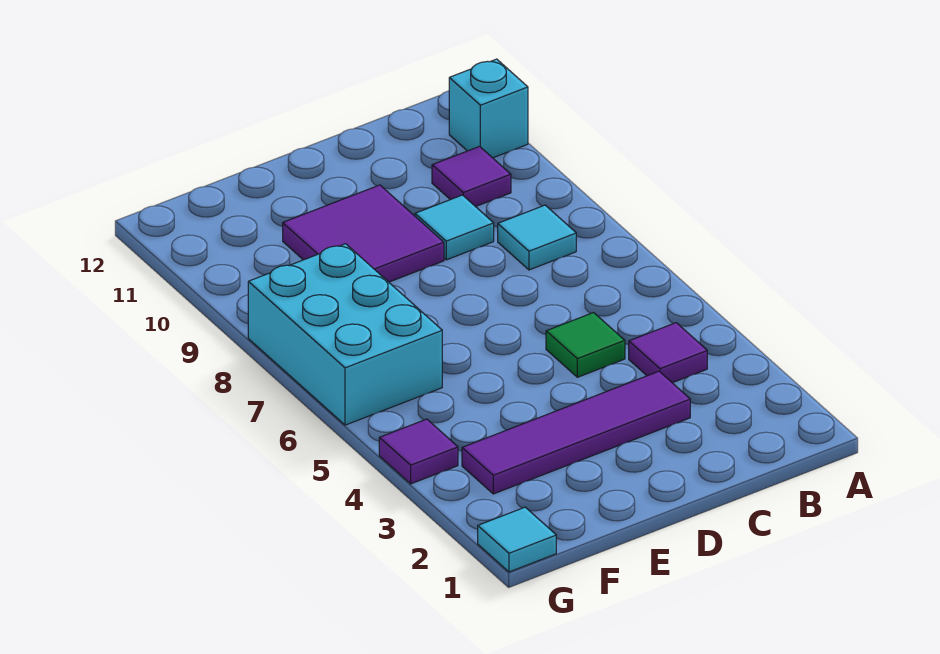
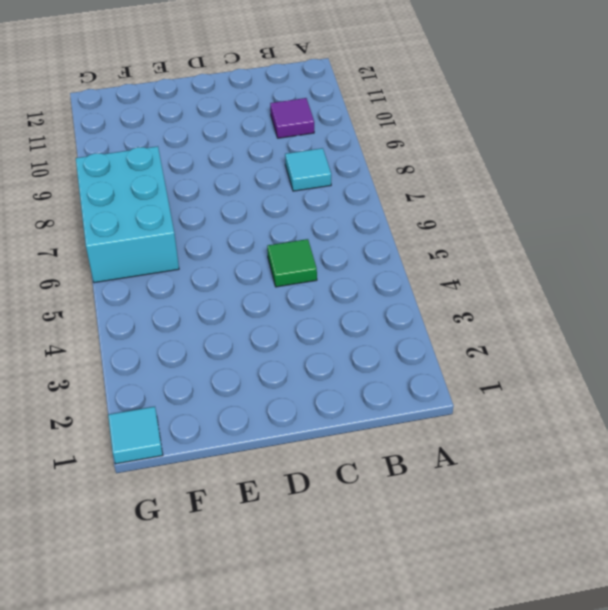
none -> cyan 1x1 brick [449,59,528,158]
none -> purple 1x1 tile [629,323,707,383]

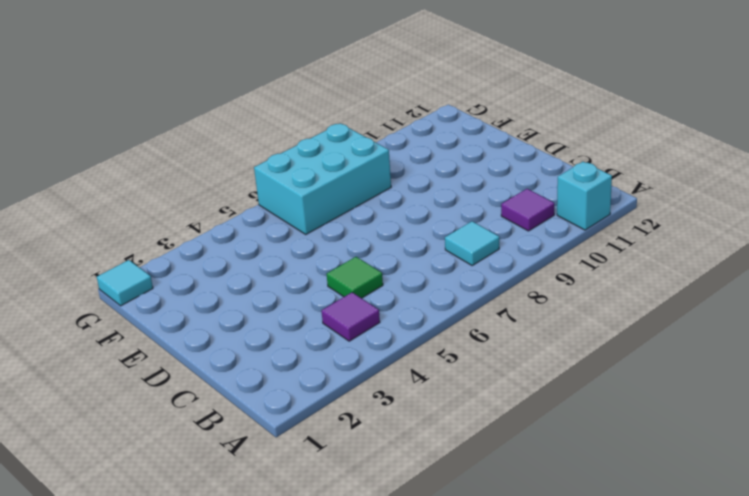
none -> purple 1x4 tile [462,371,690,494]
none -> cyan 1x1 tile [415,195,494,260]

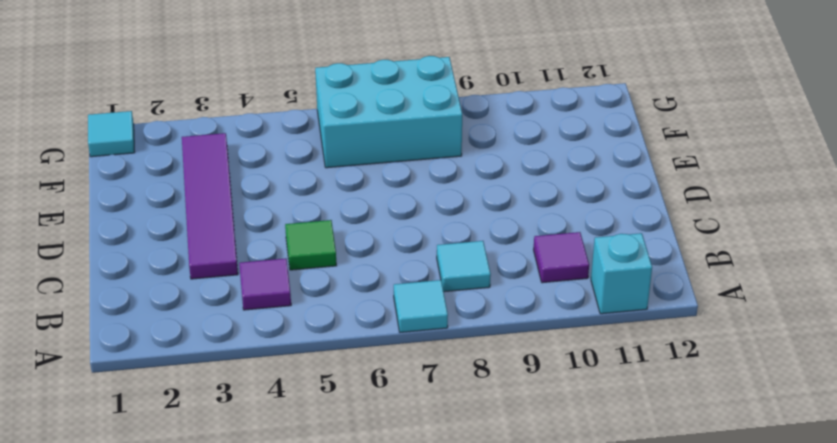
cyan 1x1 tile [394,280,448,332] -> cyan 1x1 tile moved to [415,195,494,260]
none -> purple 2x2 tile [283,185,444,282]
none -> purple 1x1 tile [379,419,458,484]

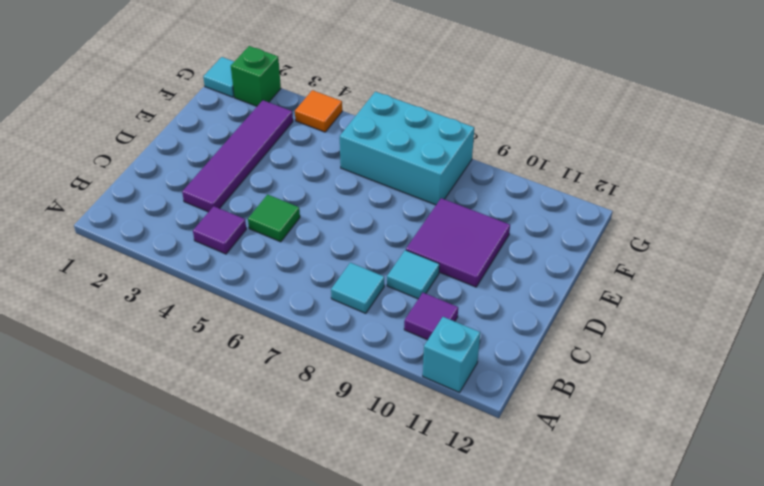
green 1x1 brick [231,46,281,106] -> none
orange 1x1 tile [295,90,342,132] -> purple 1x1 tile [379,419,458,484]

